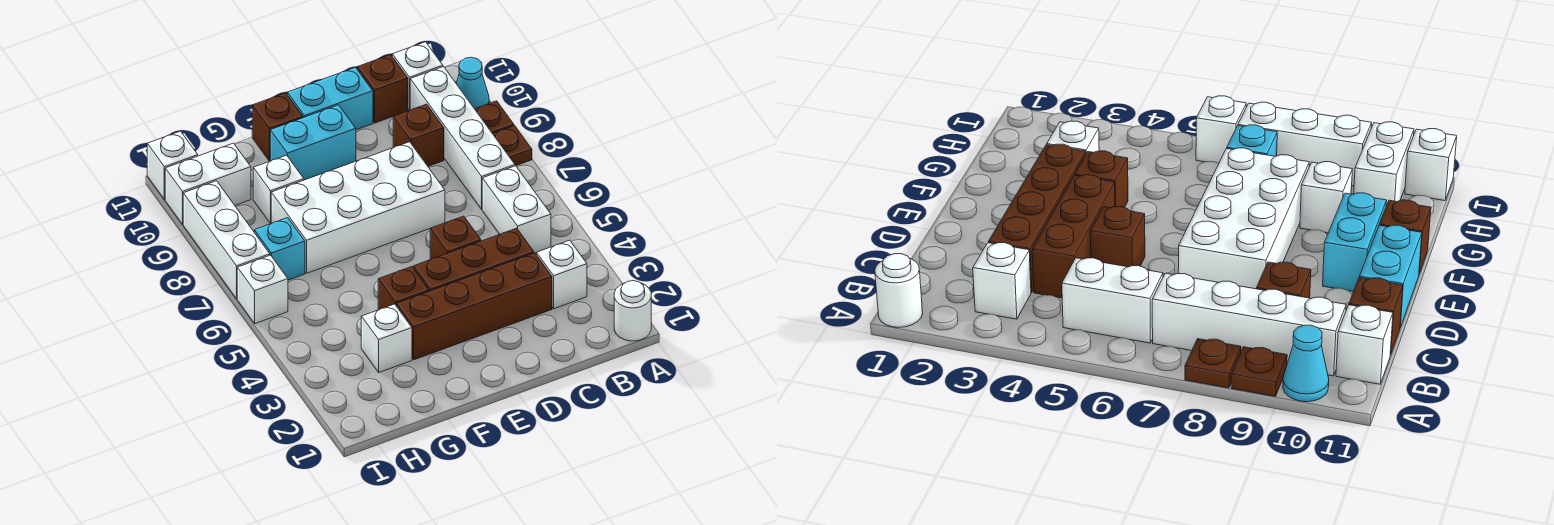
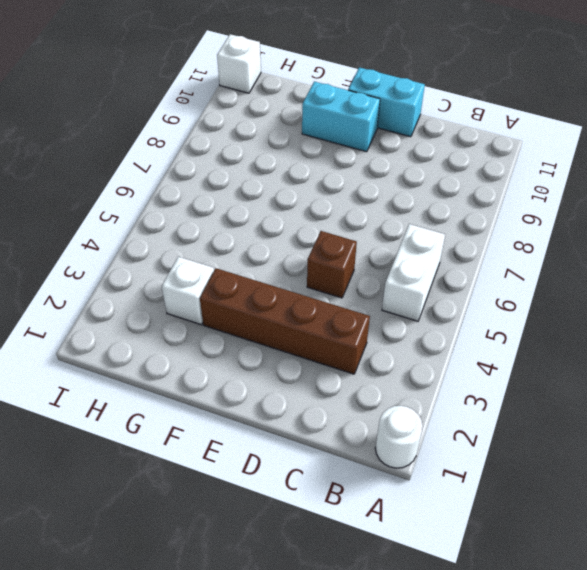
none -> brown 1x1 plate [493,126,532,166]
none -> brown 1x1 plate [475,101,514,134]
none -> cyan 1x1 cone [456,57,489,109]

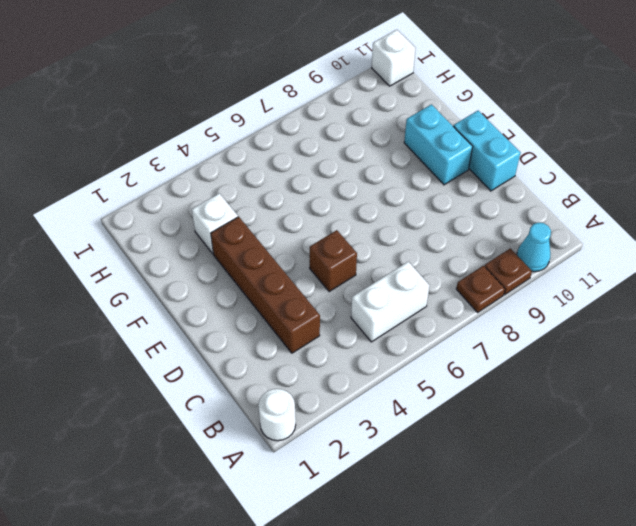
none -> white 1x1 brick [536,240,587,309]
none -> white 1x4 brick [410,67,515,209]
none -> white 1x1 brick [392,42,443,110]

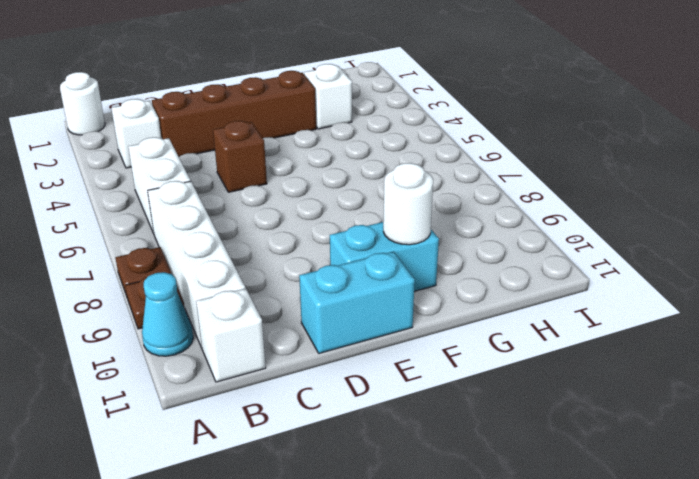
white 1x1 round brick [383,163,433,245] -> none
none -> brown 1x3 brick [413,228,534,291]
none -> brown 1x1 brick [393,104,444,166]
none -> brown 1x1 brick [357,55,408,123]

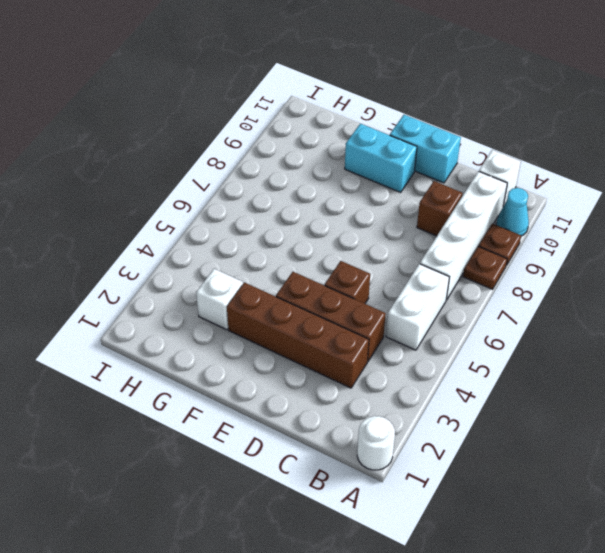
none -> white 1x1 brick [536,240,587,309]
none -> brown 1x1 brick [357,55,408,123]
none -> white 2x4 brick [271,142,445,273]

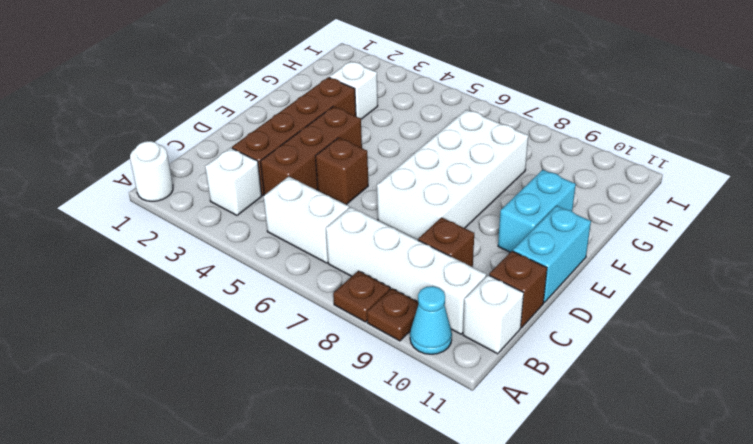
none -> brown 1x1 brick [378,267,429,310]
none -> brown 1x1 brick [252,93,303,161]
none -> white 1x1 brick [253,155,304,224]

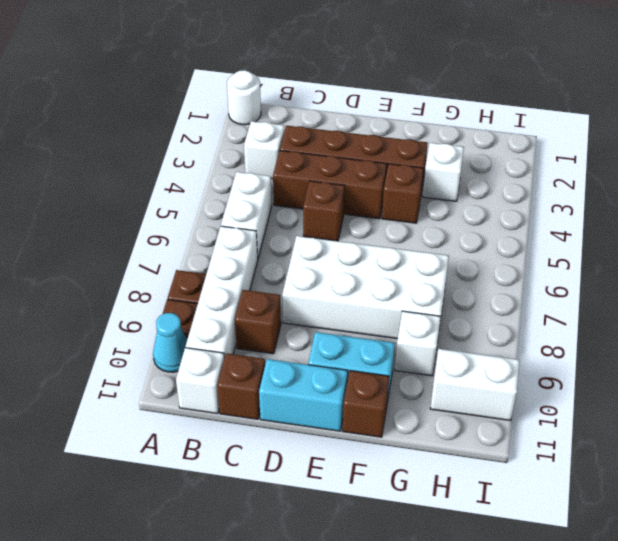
none -> cyan 1x1 brick [254,218,305,280]
none -> white 1x1 brick [237,255,288,324]
none -> white 1x3 brick [183,181,270,299]

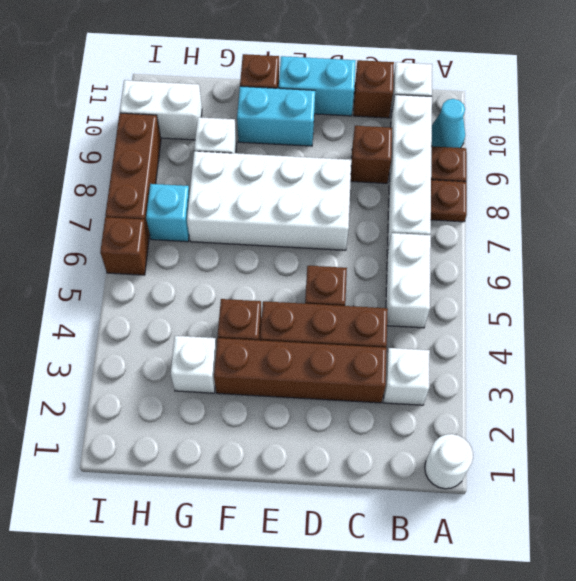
brown 1x1 brick [100,217,149,275] -> white 1x1 brick [237,255,288,324]
brown 1x3 brick [105,113,161,239] -> white 1x3 brick [183,181,270,299]
none -> white 1x1 brick [147,131,198,200]

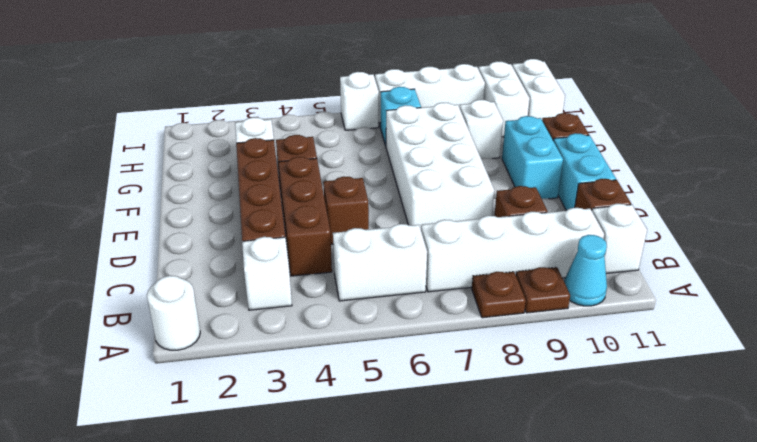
white 1x2 brick [512,59,565,120] -> white 1x1 brick [147,131,198,200]

